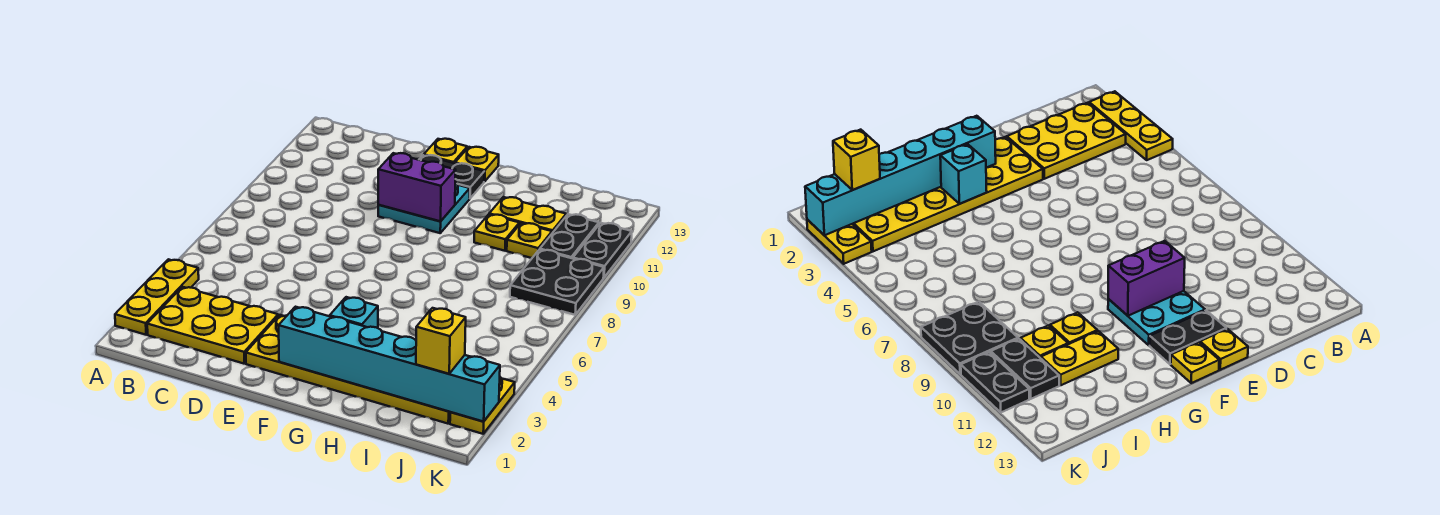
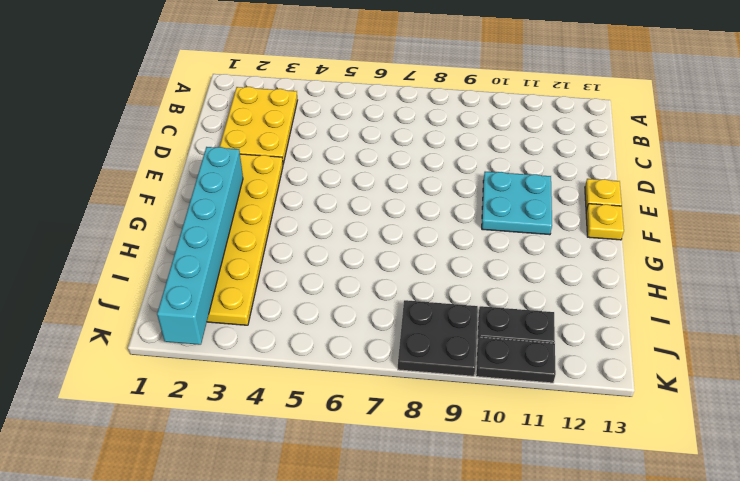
none -> yellow 1x3 plate [115,259,199,335]
none -> black 1x2 plate [419,155,484,198]
none -> yellow 1x1 plate [474,214,519,251]

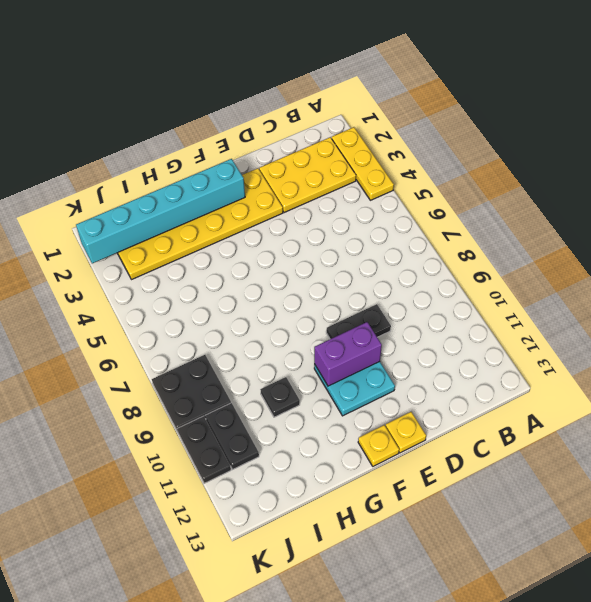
black 1x2 plate [326,304,391,339] -> black 1x2 plate moved to [419,155,484,198]
black 1x1 plate [260,377,300,417] -> yellow 1x1 plate [474,214,519,251]
none -> yellow 1x2 plate [489,197,566,233]
none -> yellow 1x1 plate [507,223,552,258]
none -> yellow 1x2 plate [450,377,515,434]

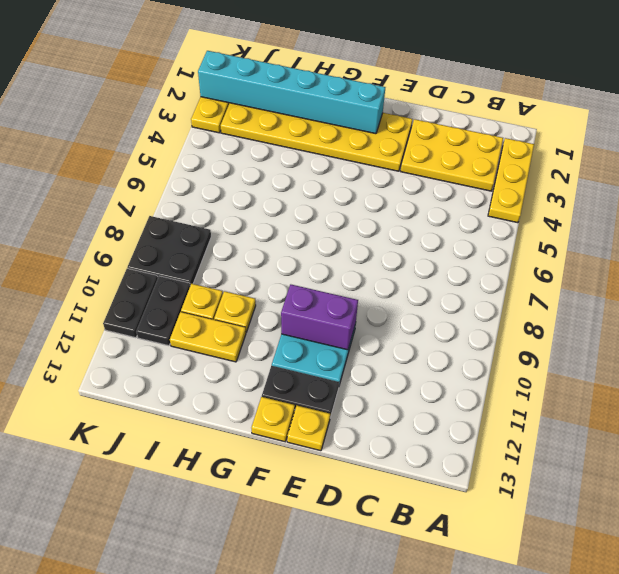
none -> cyan 1x1 brick [330,297,378,328]
none -> yellow 1x1 brick [416,308,466,374]

